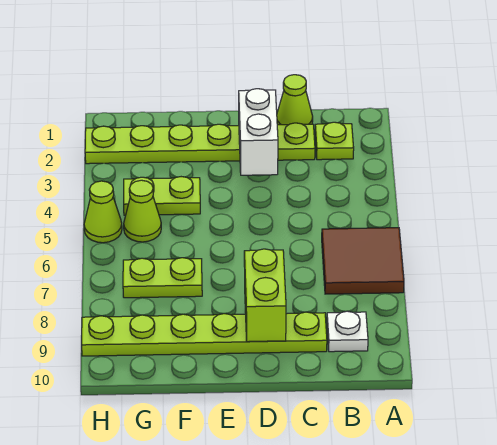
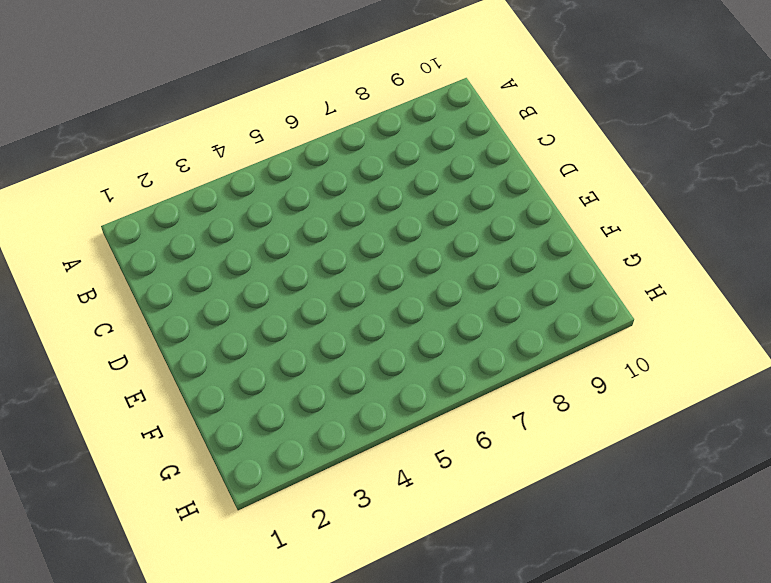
none -> brown 2x2 tile [322,228,404,294]
none -> lime 1x1 plate [315,122,354,160]
none -> white 1x1 plate [327,311,368,352]

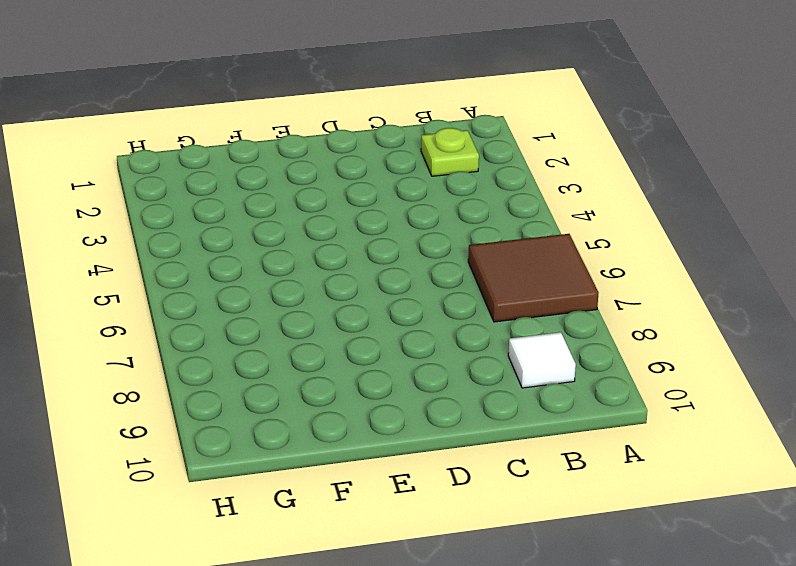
white 1x1 tile [508,332,576,388] -> white 1x1 plate [327,311,368,352]
none -> lime 1x1 cone [277,75,313,125]
none -> lime 1x6 plate [85,123,315,164]
none -> lime 1x6 plate [82,312,327,356]

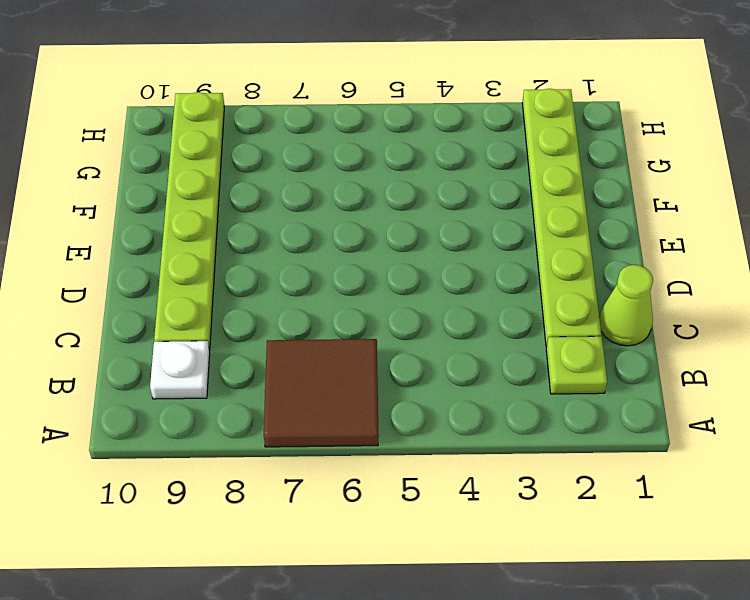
none -> lime 1x2 plate [124,177,200,215]
none -> lime 1x2 plate [123,258,202,298]
none -> lime 1x1 cone [124,180,161,242]

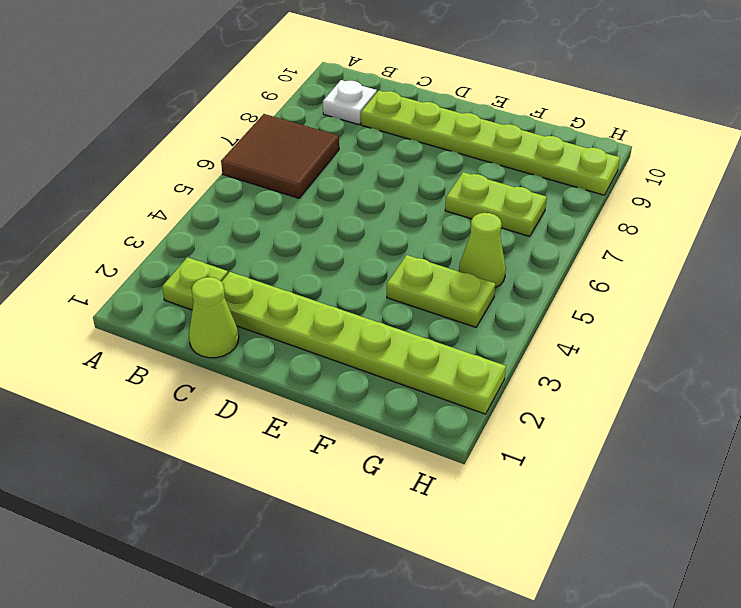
none -> lime 1x1 cone [84,181,122,243]
none -> white 1x2 brick [239,89,278,175]
none -> lime 1x2 brick [244,249,286,342]

